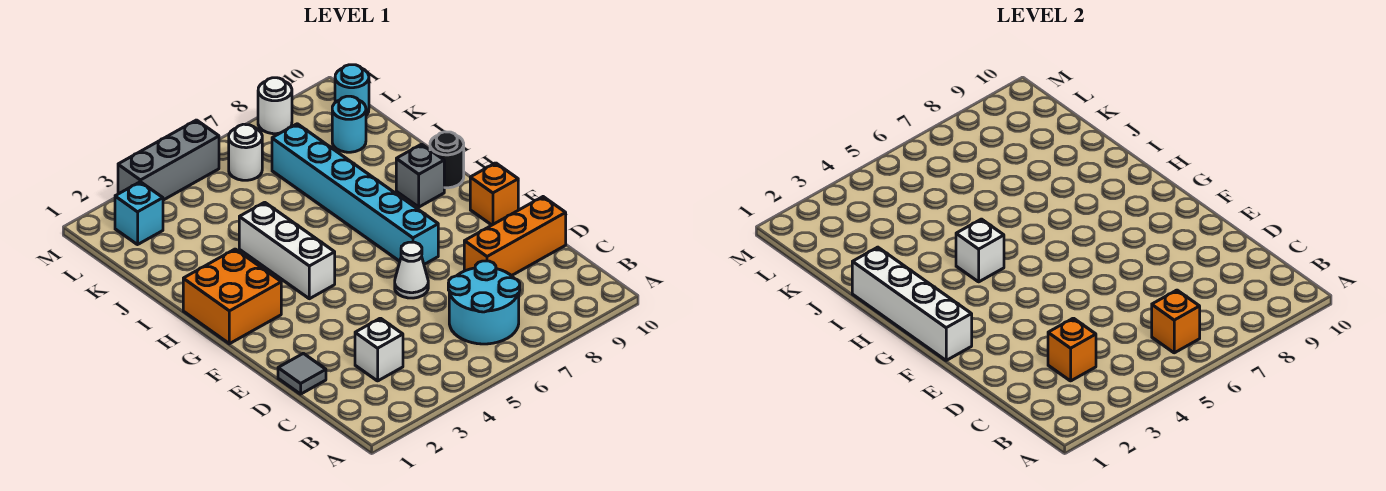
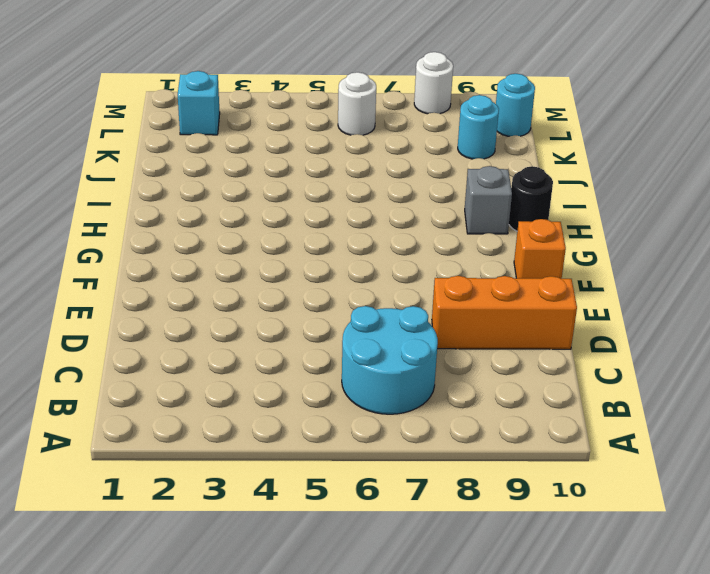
none -> white 1x1 brick [355,318,403,381]
none -> grey 1x1 tile [278,353,326,394]
none -> white 1x1 cone [395,242,428,298]

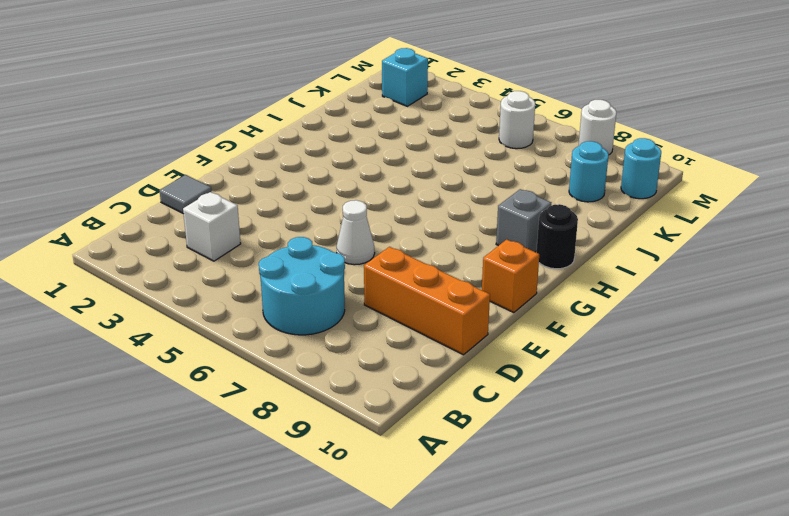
none -> cyan 1x6 brick [272,124,438,264]
none -> orange 2x2 brick [183,249,281,344]
none -> white 1x3 brick [239,202,335,299]

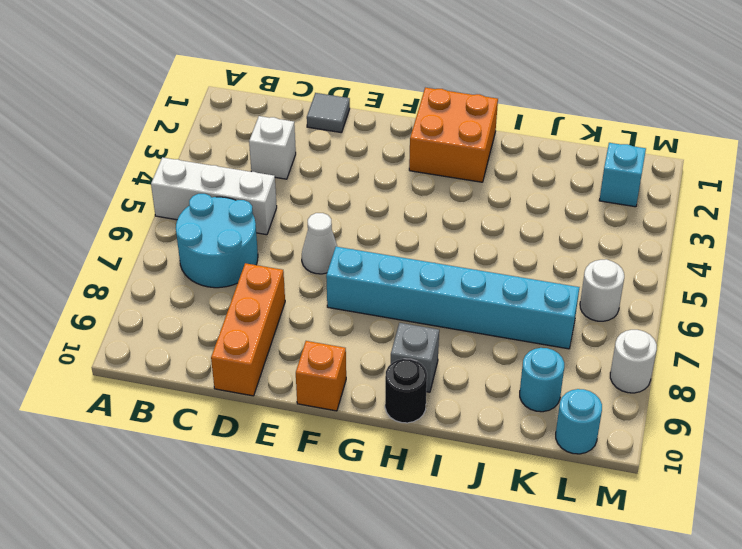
white 1x3 brick [151,157,277,235] -> white 1x3 brick moved to [239,202,335,299]
none -> grey 1x3 brick [118,120,219,200]
none -> orange 1x1 brick [1152,290,1200,353]
none -> orange 1x1 brick [1048,318,1096,381]

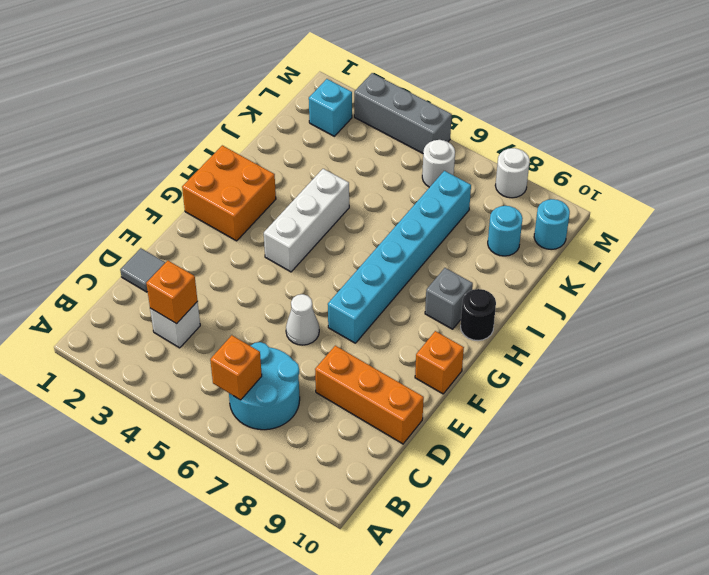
none -> white 1x4 brick [852,247,972,360]
none -> white 1x1 brick [956,219,1004,282]

